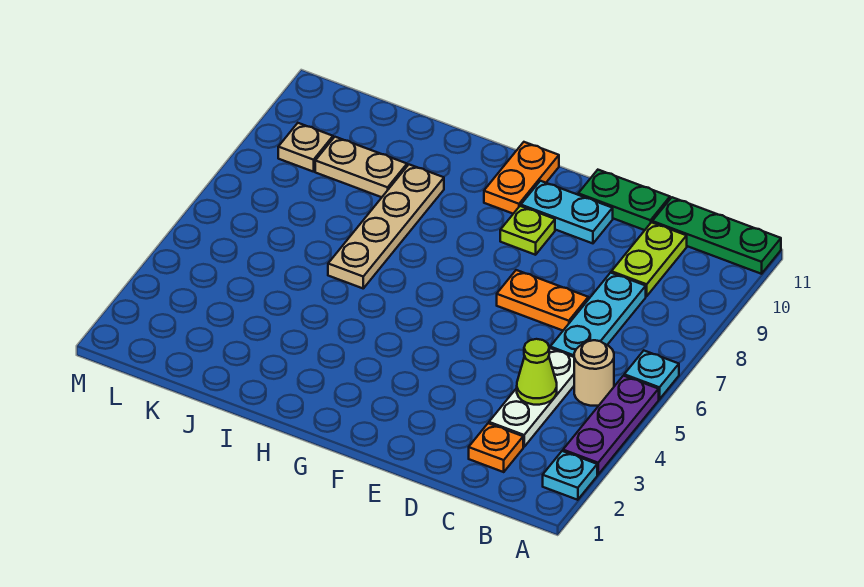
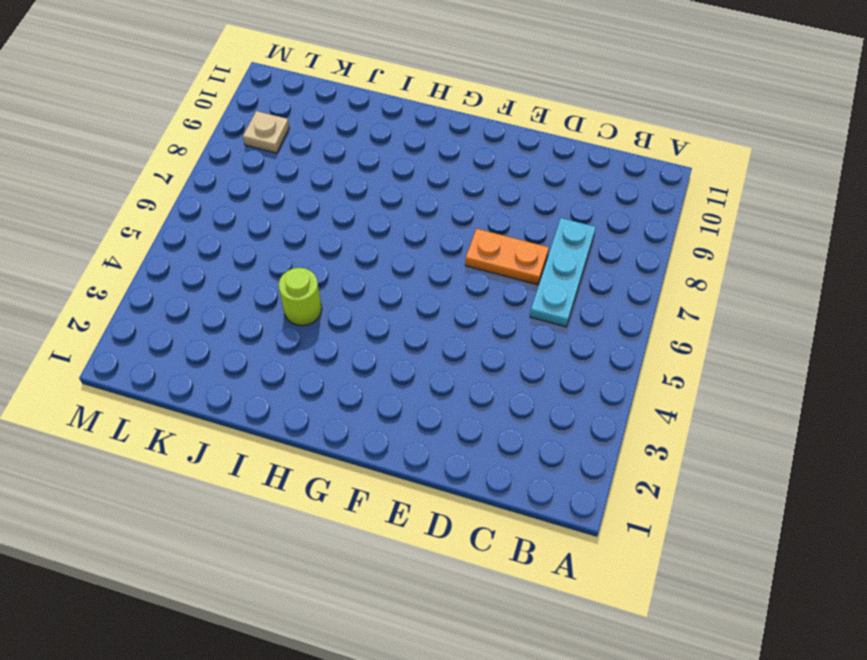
lime 1x1 round brick [279,268,322,326] -> none
none -> cyan 1x1 plate [543,451,597,500]
none -> purple 1x3 plate [563,376,659,475]
none -> cyan 1x1 plate [624,351,679,399]

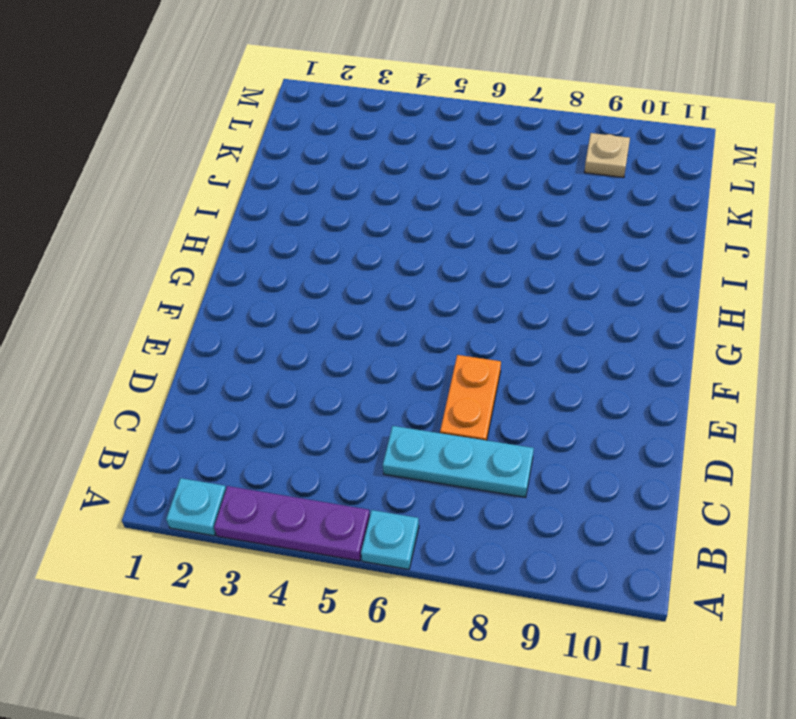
none -> green 1x3 plate [652,197,781,274]
none -> tan 1x1 round brick [574,340,614,406]
none -> orange 1x1 plate [469,423,523,472]

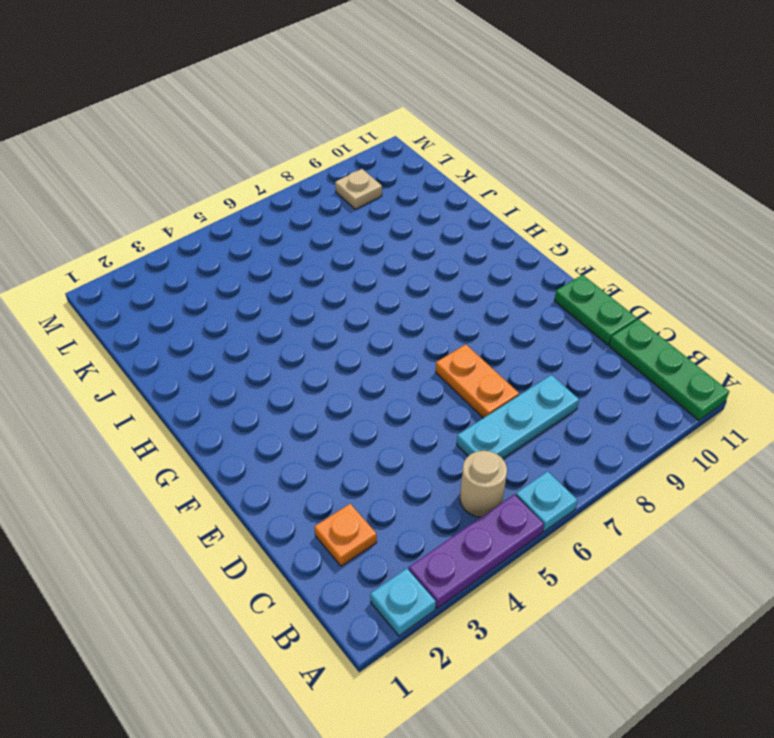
none -> white 1x3 plate [489,348,574,447]
none -> lime 1x2 plate [611,222,687,296]
none -> cyan 1x2 plate [521,181,613,243]

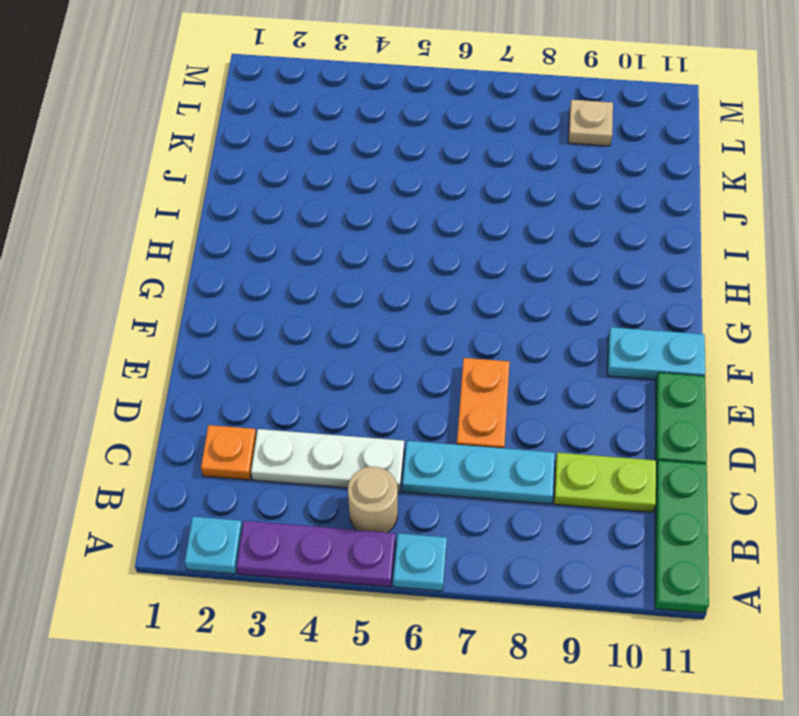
cyan 1x2 plate [607,327,705,380] -> cyan 1x2 plate turned to [521,181,613,243]
none -> lime 1x1 plate [500,206,555,255]
none -> orange 1x2 plate [484,142,559,214]
none -> tan 1x4 plate [328,165,444,288]

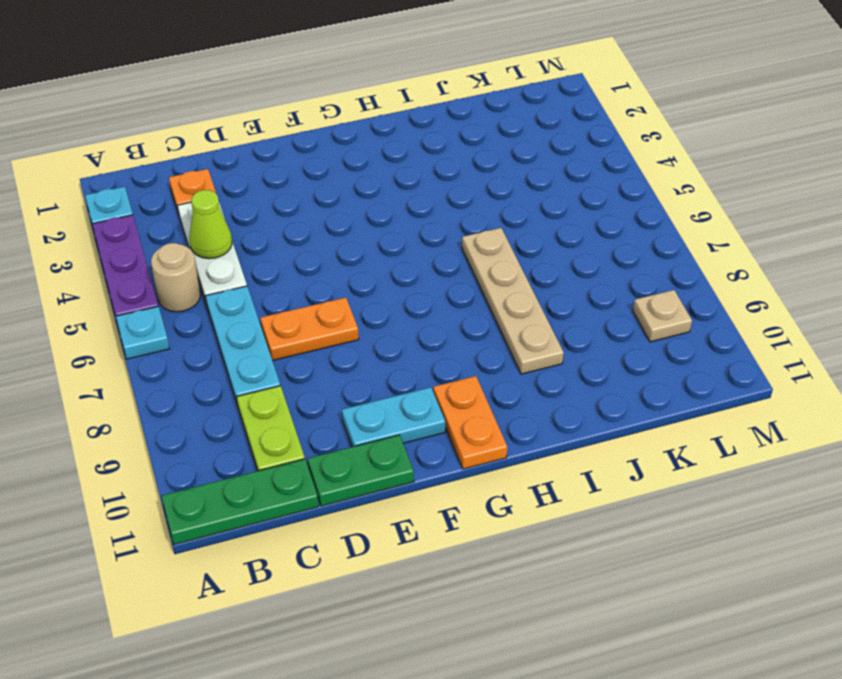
none -> lime 1x1 plate [500,206,555,255]
none -> tan 1x2 plate [315,137,407,197]

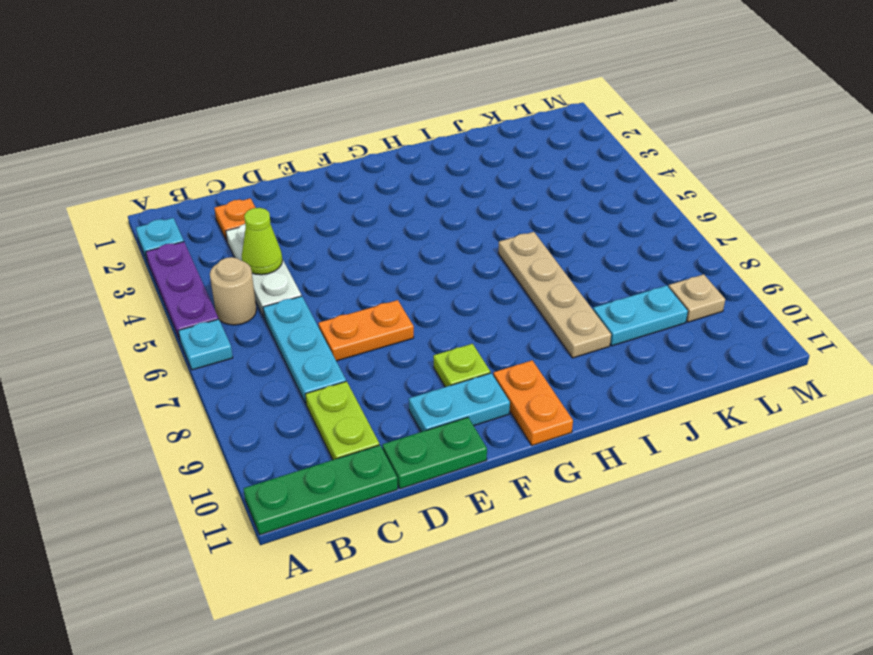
cyan 1x2 plate [593,285,688,346] -> tan 1x2 plate [315,137,407,197]

